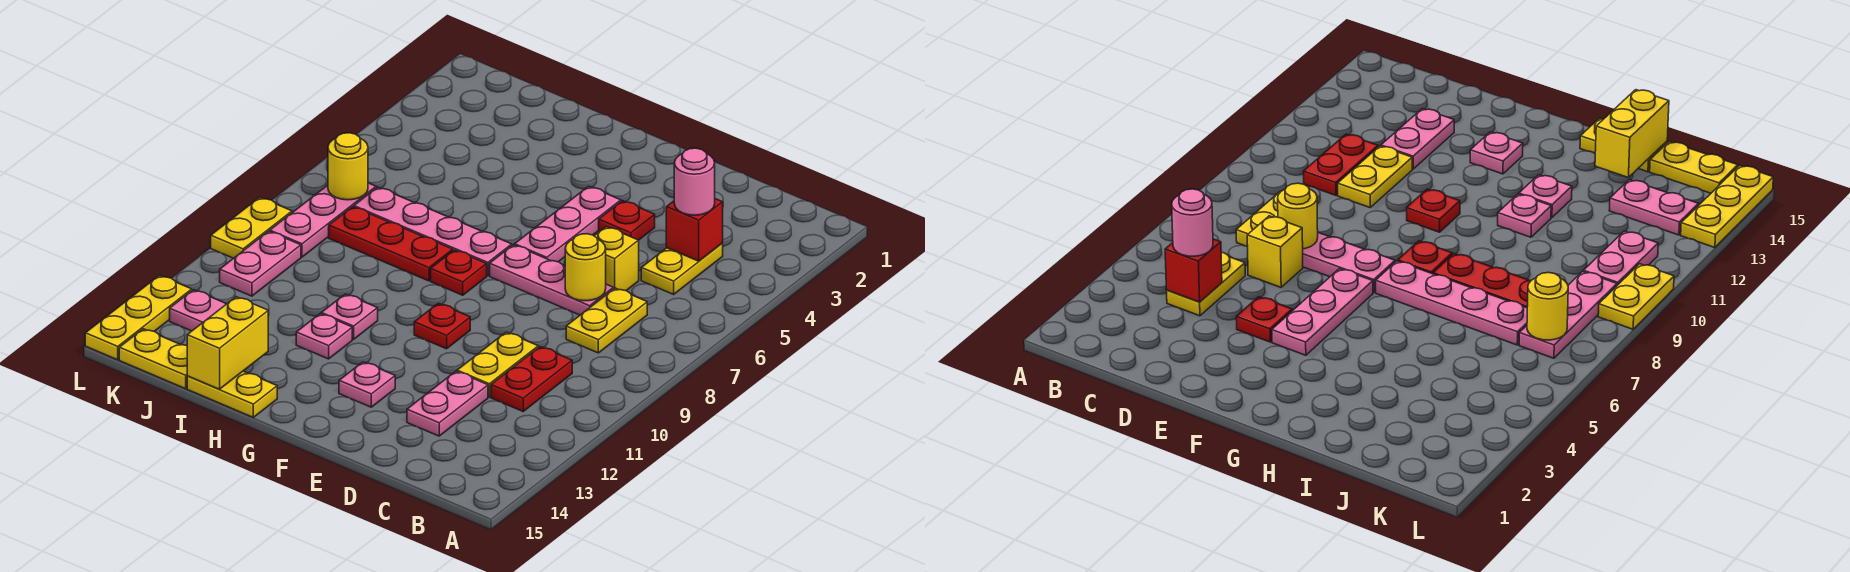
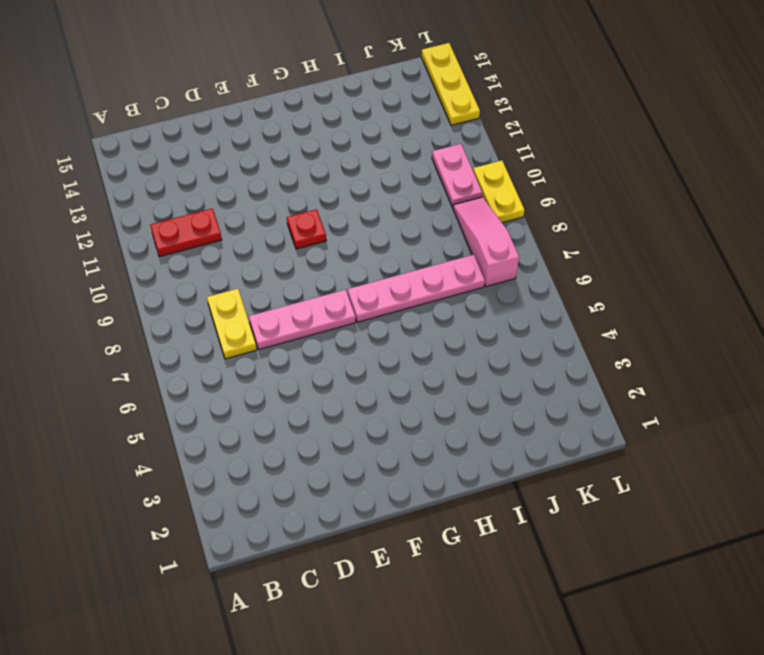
red 1x2 plate [150,208,222,257] -> red 1x2 plate turned to [491,347,572,411]
pink 1x3 slope [453,197,519,287] -> pink 1x3 plate [270,183,376,257]
none -> yellow 1x2 plate [641,243,723,294]
none -> yellow 1x1 brick [595,227,639,291]
none -> yellow 1x2 plate [457,332,538,397]

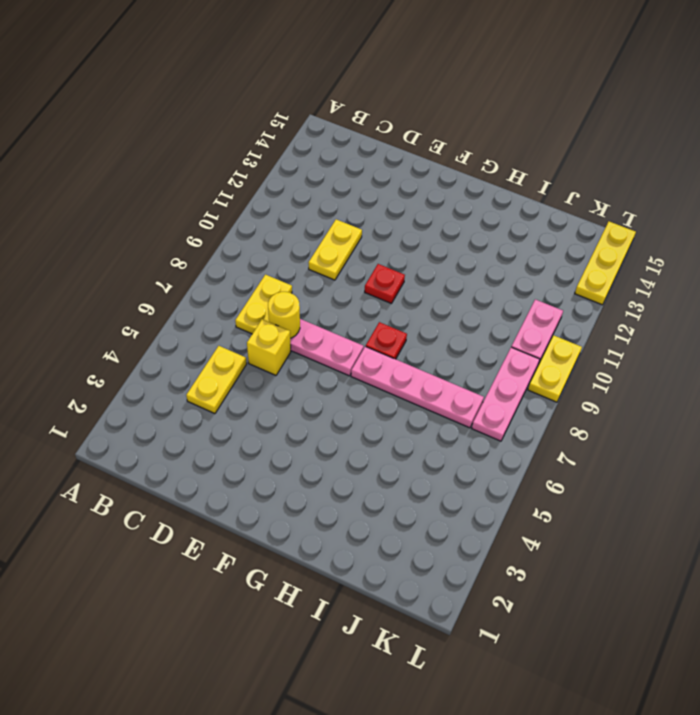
none -> red 1x2 plate [491,347,572,411]
none -> pink 1x2 plate [407,371,488,436]
none -> red 1x1 plate [599,201,655,240]

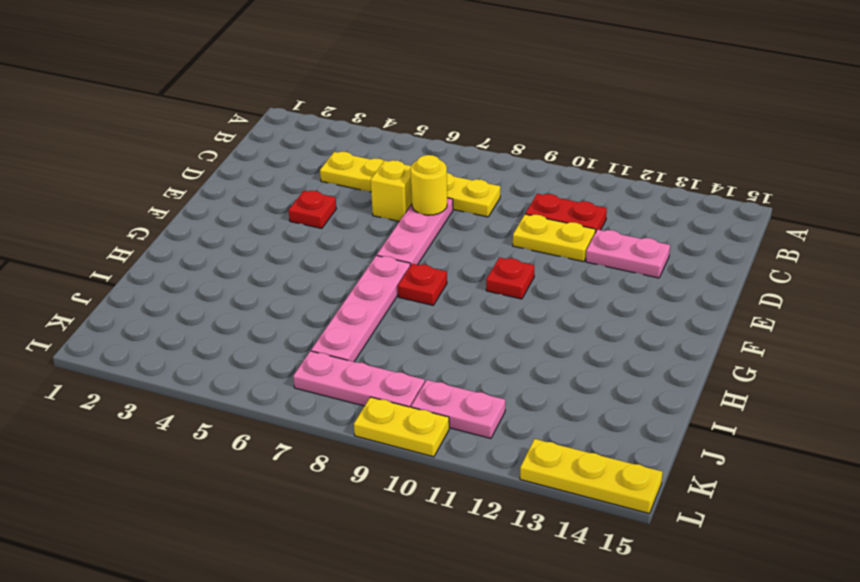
none -> pink 1x3 plate [515,186,621,262]
none -> pink 1x1 plate [339,362,395,407]
none -> red 1x3 plate [329,207,453,281]

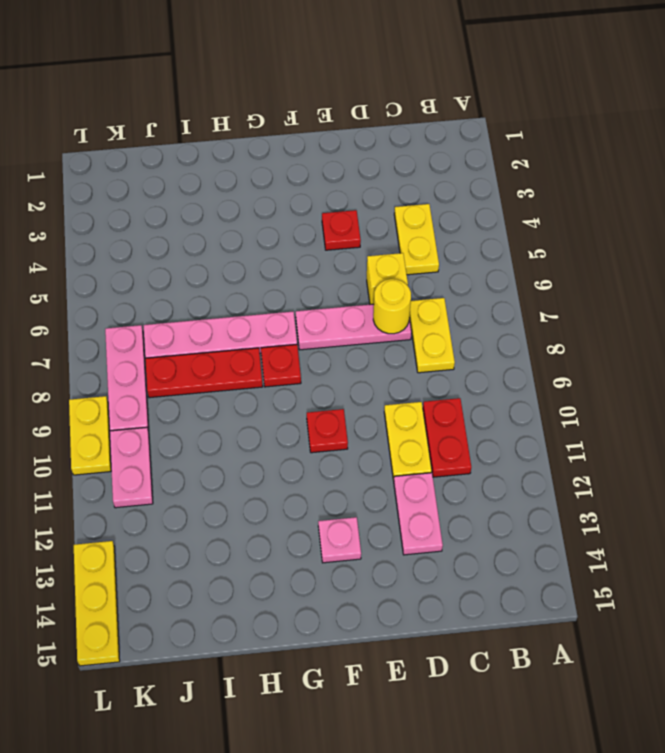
none -> pink 1x3 plate [515,186,621,262]
none -> pink 1x1 plate [321,294,378,339]
none -> pink 1x1 plate [296,314,352,359]

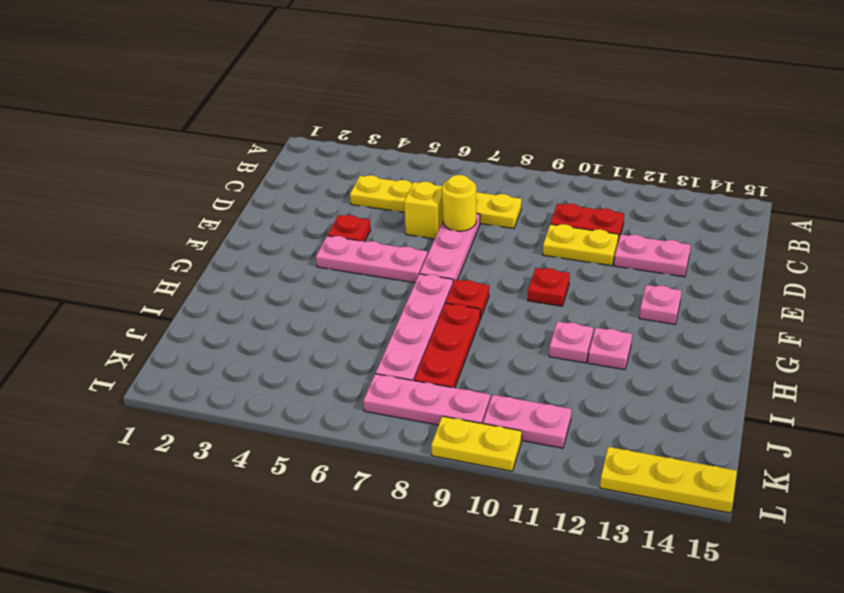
none -> yellow 1x2 plate [187,371,277,417]
none -> pink 1x2 plate [170,290,226,331]
none -> yellow 1x2 plate [119,329,187,389]

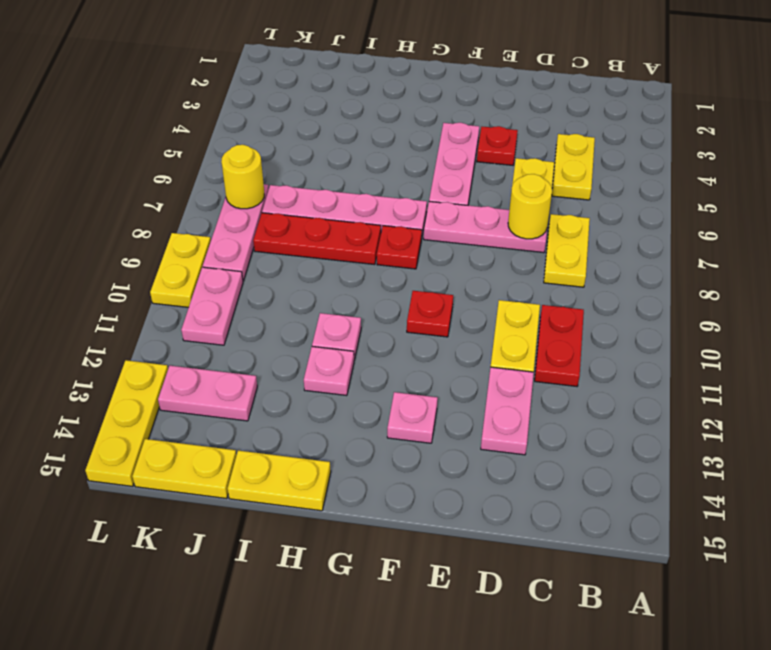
none -> red 1x1 brick [666,199,723,261]
none -> yellow 1x2 brick [187,297,268,389]
none -> pink 1x1 round brick [674,148,715,215]

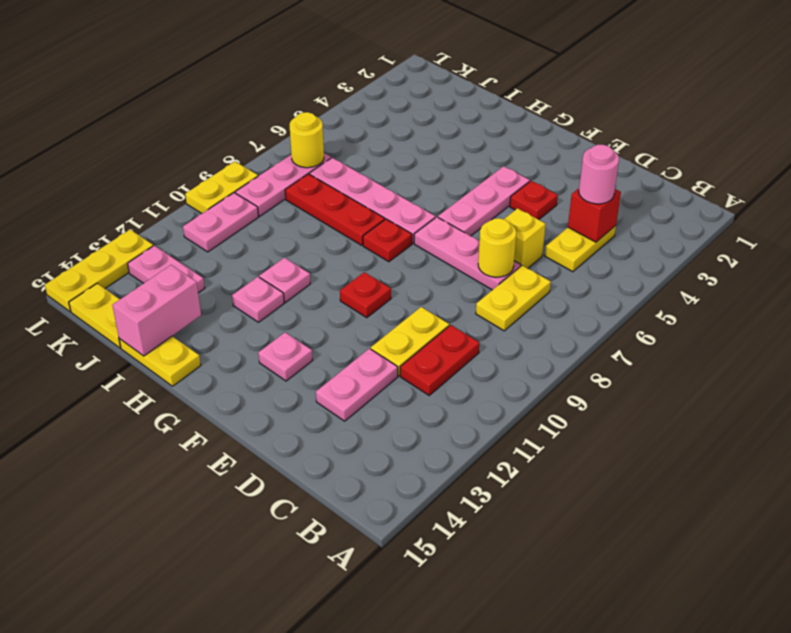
pink 1x2 brick [112,265,201,356] -> yellow 1x2 brick [187,297,268,389]

